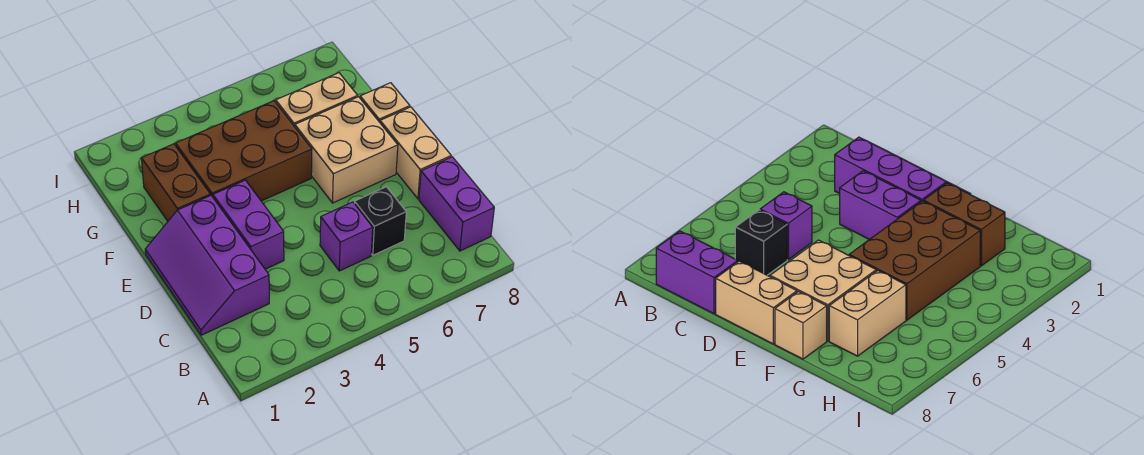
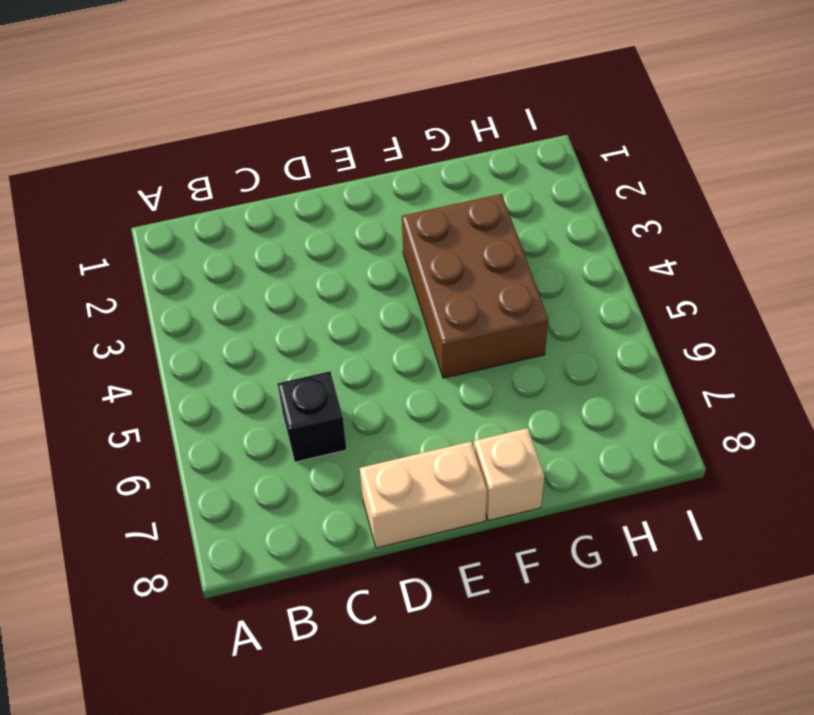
none -> purple 1x2 brick [419,157,494,251]
none -> purple 2x3 slope [145,195,269,335]

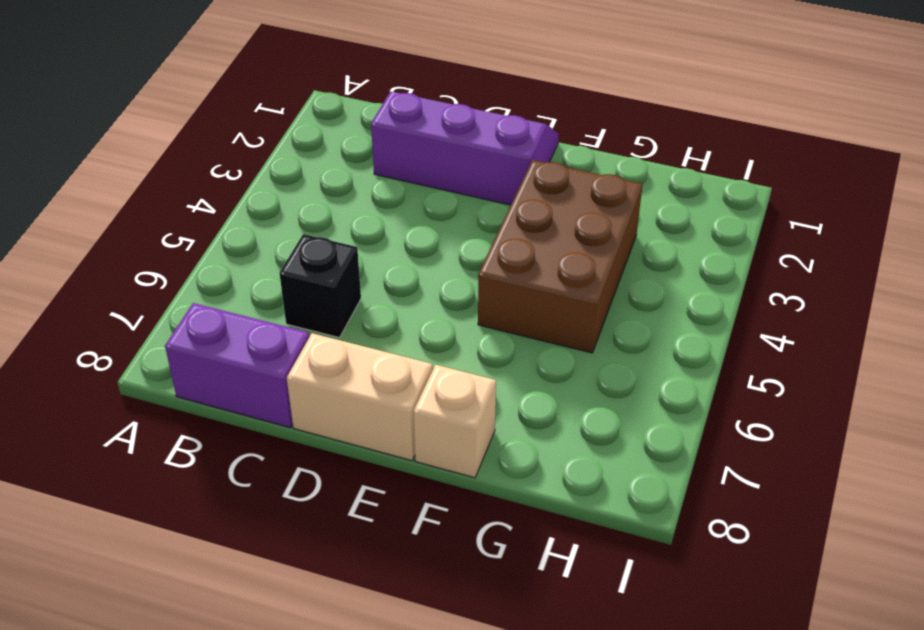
none -> purple 1x1 brick [320,202,373,271]
none -> purple 1x2 brick [213,180,284,269]

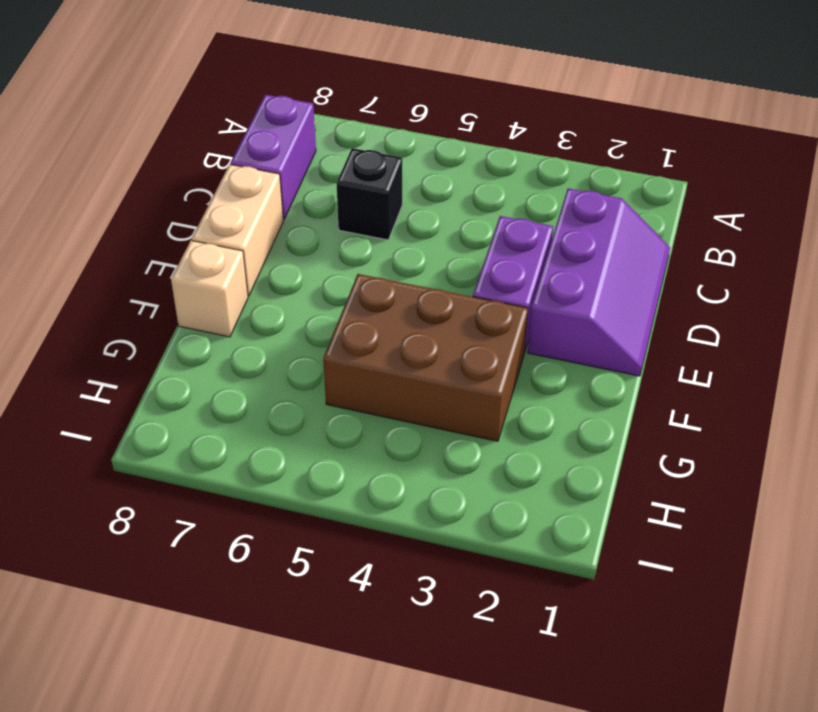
none -> purple 1x1 brick [320,202,373,271]
none -> tan 2x2 brick [295,97,398,203]

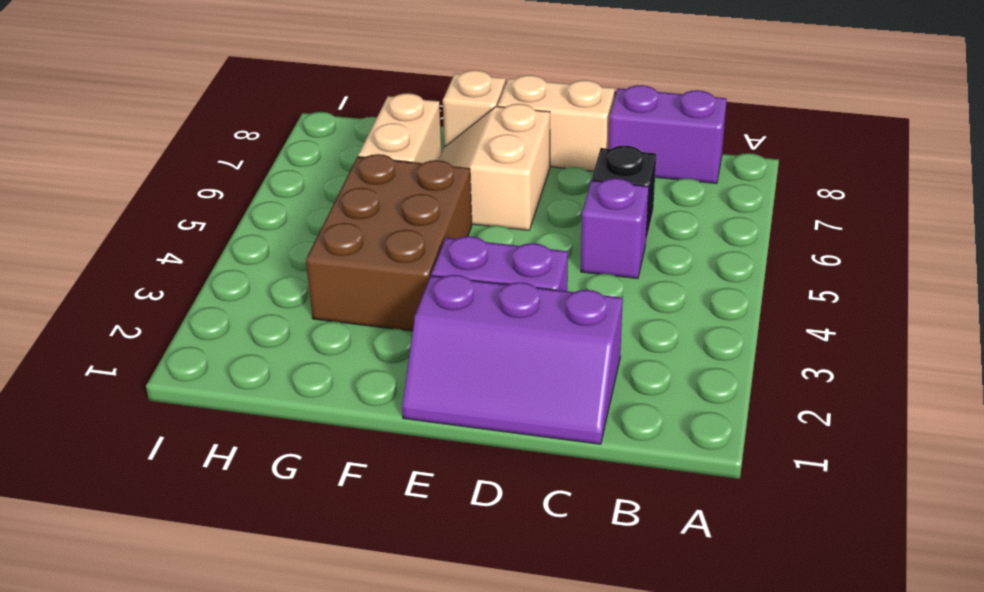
tan 2x2 slope [439,104,550,230] -> tan 2x2 brick [295,97,398,203]
none -> brown 1x2 brick [141,144,210,221]

